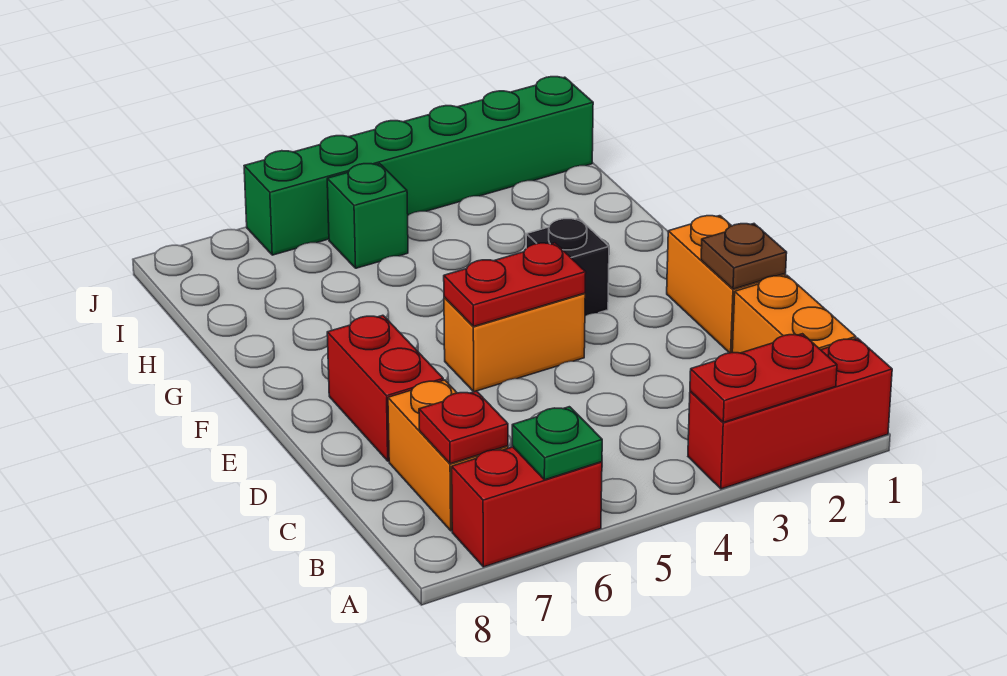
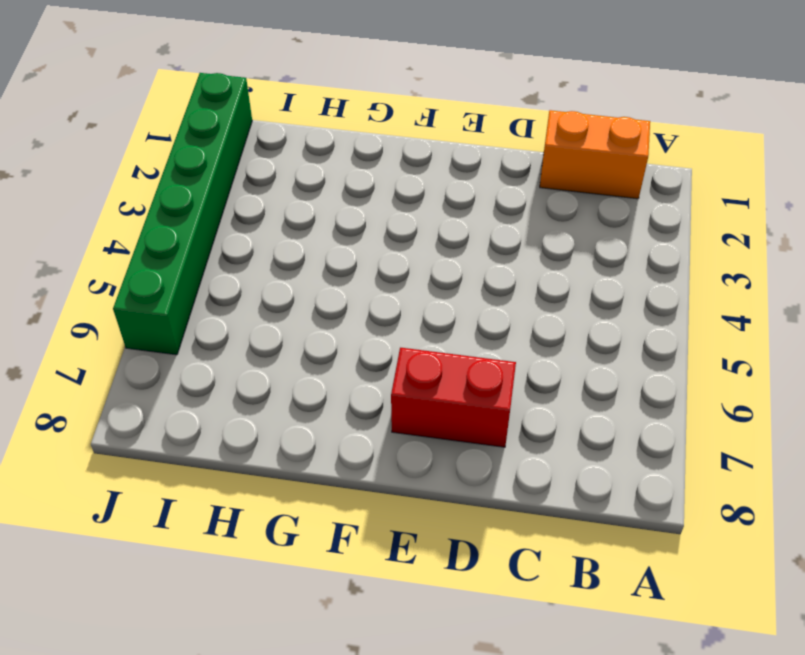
none -> red 1x3 brick [688,338,892,489]
none -> red 1x2 brick [452,447,602,567]
none -> orange 1x2 brick [388,380,508,531]

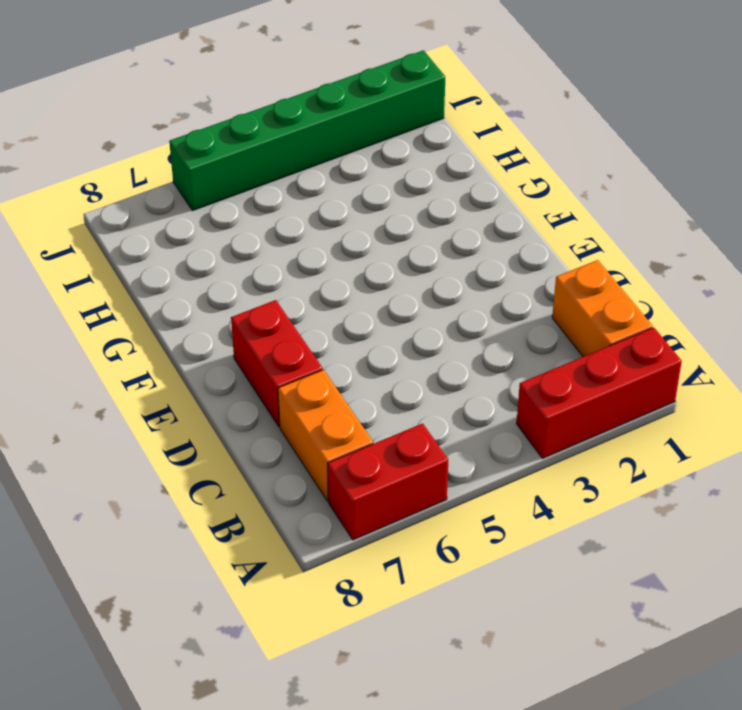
none -> orange 1x2 brick [667,216,786,353]
none -> orange 1x2 brick [444,293,585,392]
none -> black 1x1 brick [526,218,609,316]

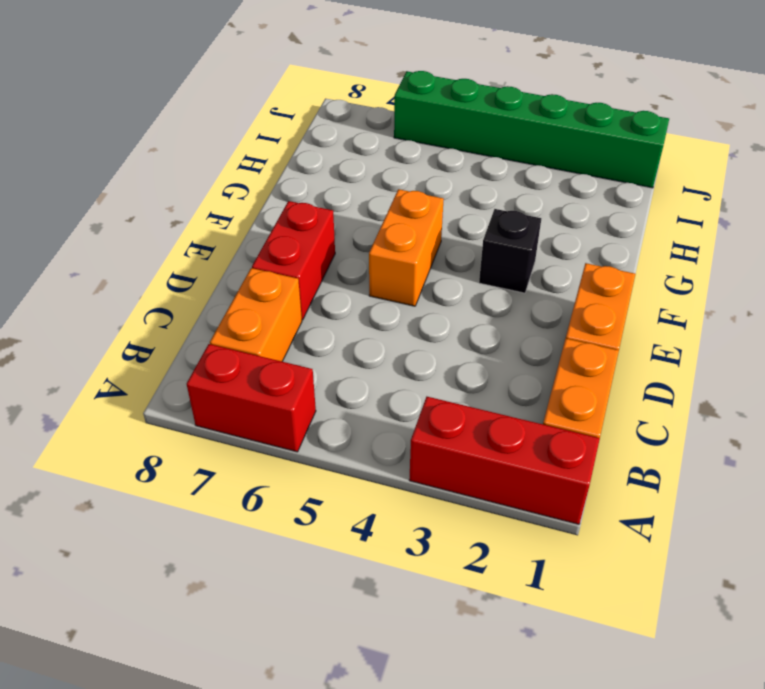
orange 1x2 brick [369,189,444,306] -> orange 1x2 brick turned to [444,293,585,392]
none -> green 1x1 brick [327,164,408,268]
none -> red 1x2 plate [690,334,837,422]
none -> green 1x1 plate [512,407,602,480]

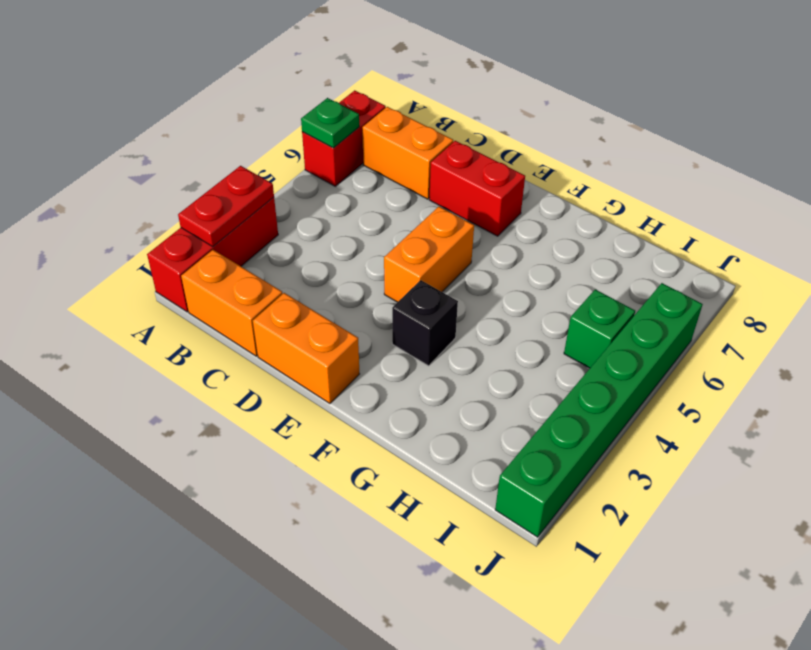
none -> red 1x1 plate [419,391,508,464]
none -> brown 1x1 plate [701,224,787,289]
none -> red 1x2 plate [444,243,586,326]

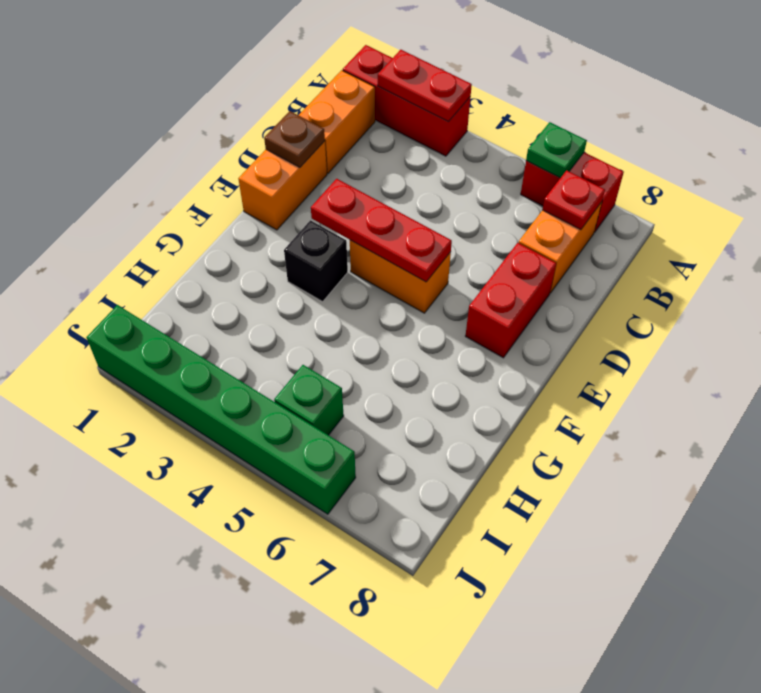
red 1x3 plate [311,179,452,282] -> red 1x2 plate [444,243,586,326]

